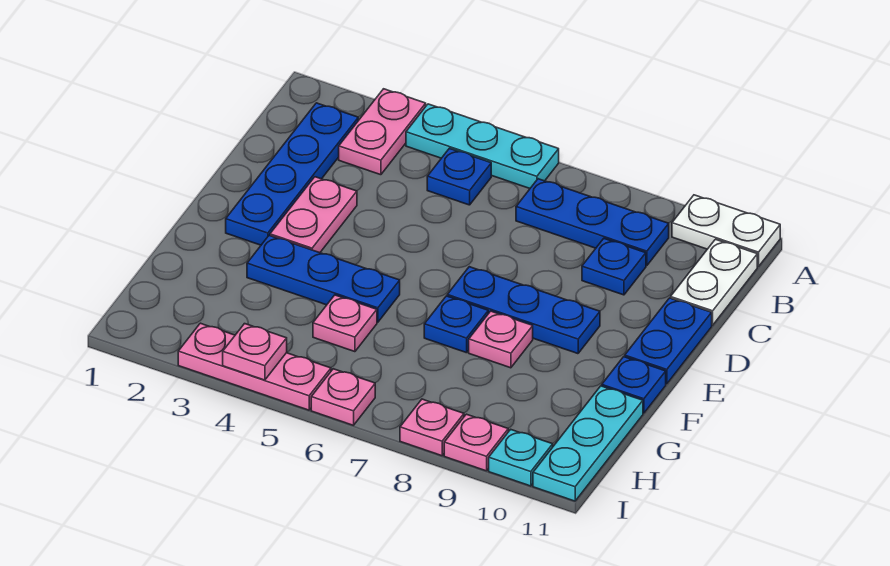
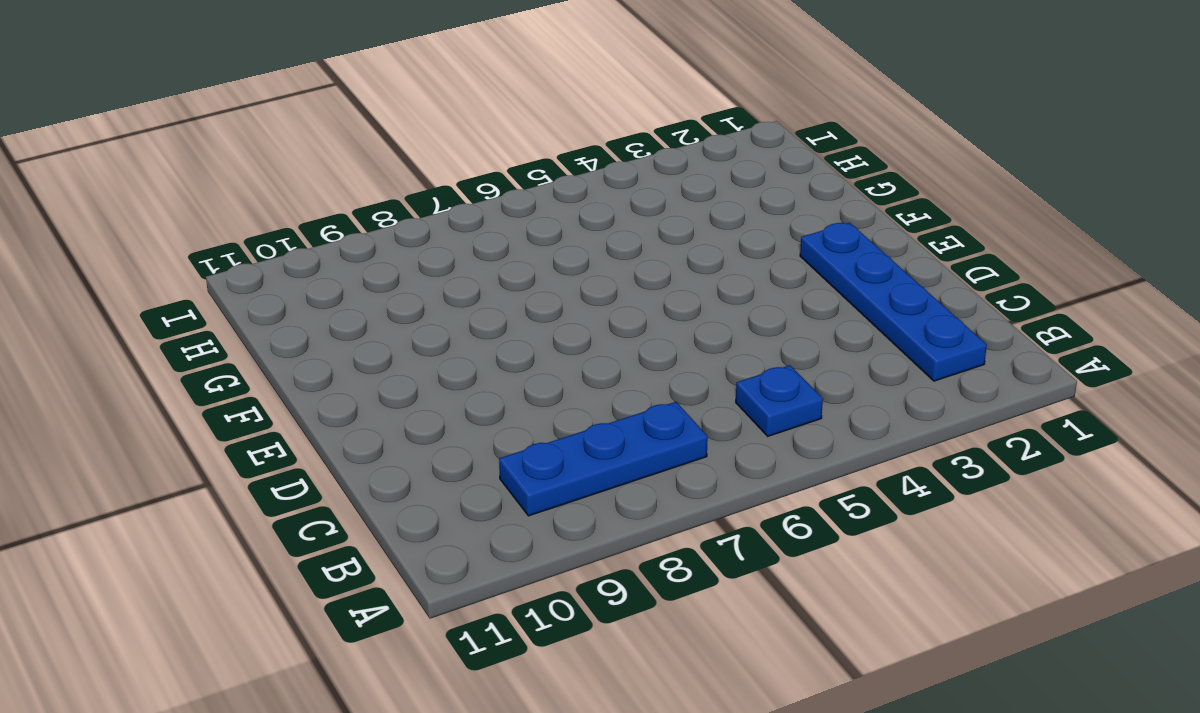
none -> pink 1x2 plate [339,89,426,175]
none -> cyan 1x3 plate [406,104,559,188]
none -> white 1x2 plate [672,195,780,267]

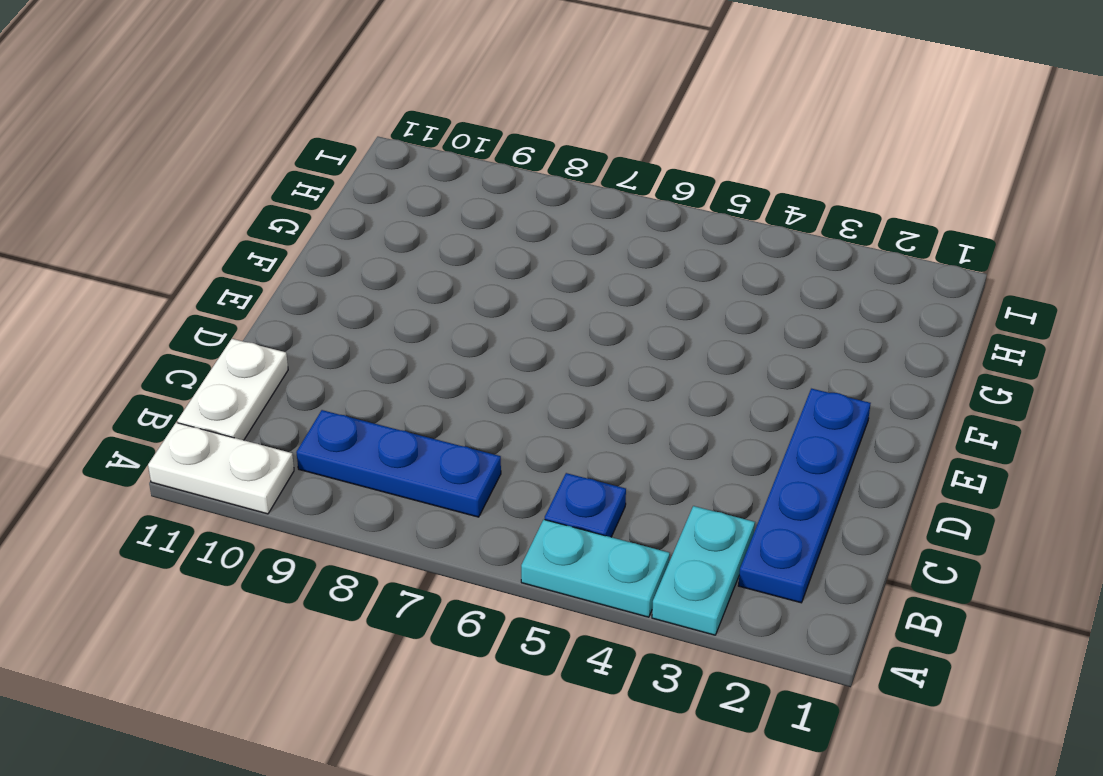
cyan 1x2 plate [652,506,755,635] -> pink 1x2 plate [339,89,426,175]
cyan 1x2 plate [521,520,670,617] -> cyan 1x3 plate [406,104,559,188]
none -> blue 1x1 plate [582,239,646,295]
none -> pink 1x2 plate [270,177,357,253]
none -> blue 1x2 plate [625,298,712,384]

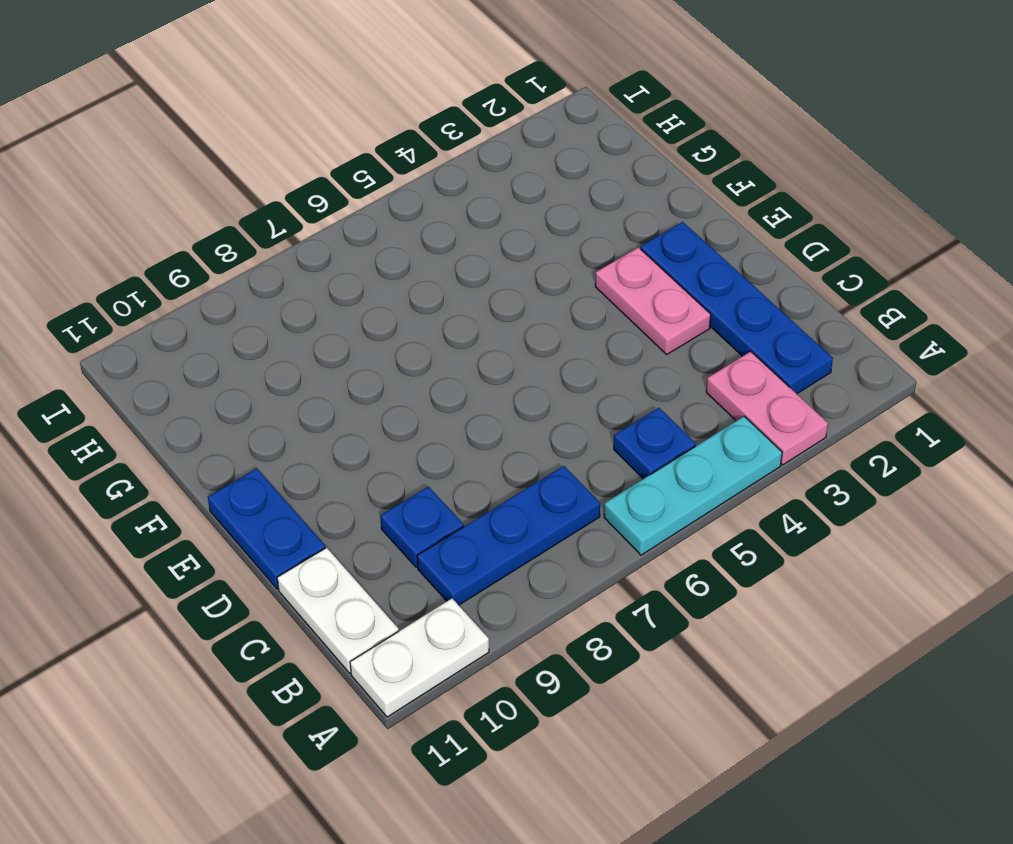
none -> blue 1x3 plate [447,267,600,354]
none -> blue 1x3 plate [247,235,400,322]
none -> blue 1x1 plate [424,296,488,353]

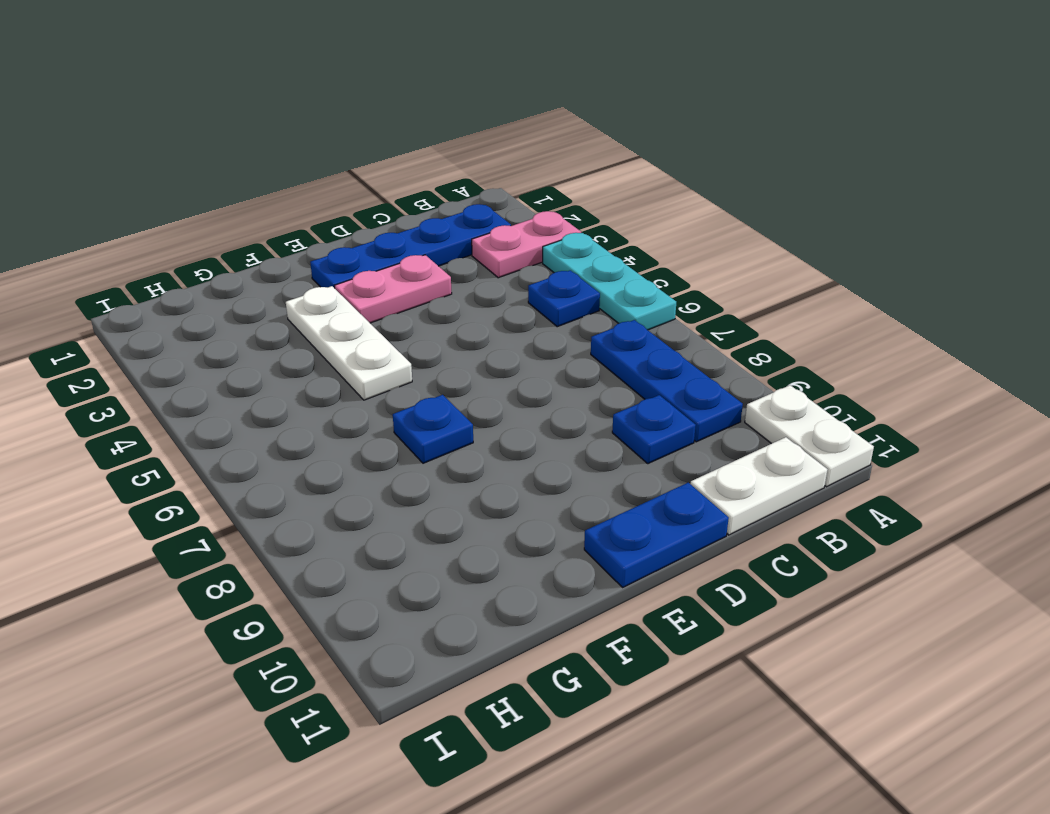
white 1x3 plate [286,286,412,400] -> blue 1x3 plate [247,235,400,322]
none -> blue 1x3 plate [447,267,600,354]
none -> pink 1x1 plate [469,311,533,368]
none -> blue 1x1 plate [602,357,666,413]

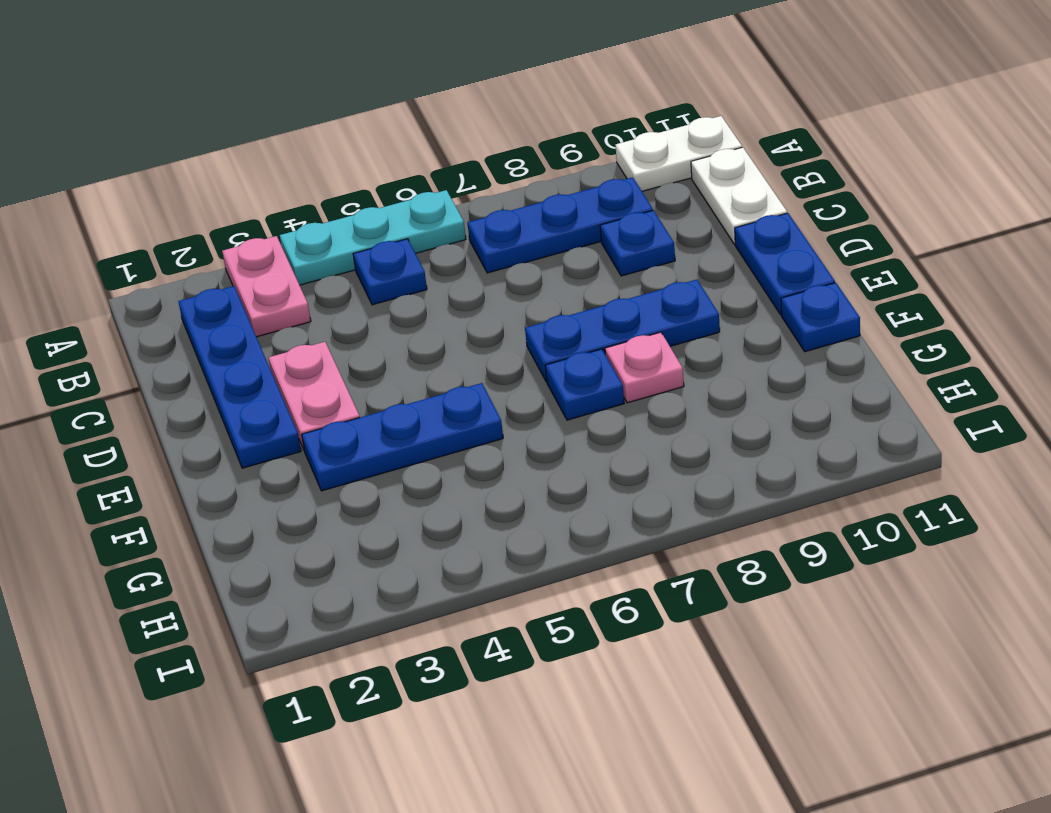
none -> pink 1x1 plate [313,295,377,352]
none -> cyan 1x3 plate [533,386,643,501]
none -> pink 1x3 plate [178,323,331,410]

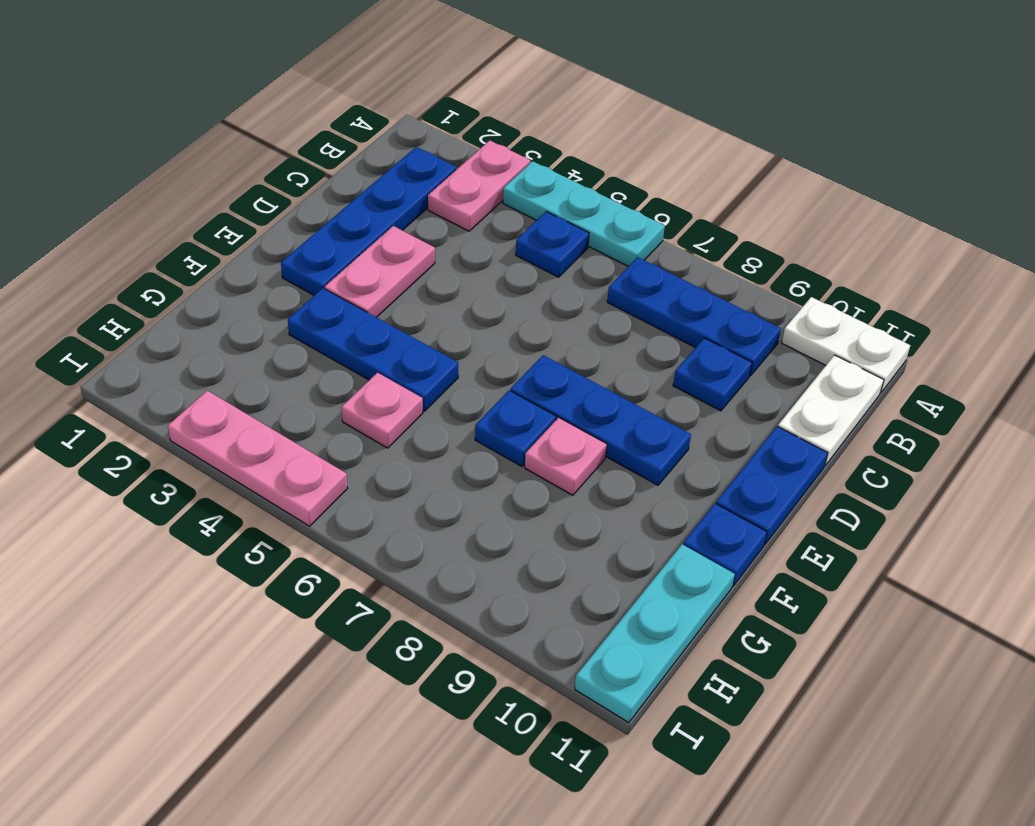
none -> pink 1x1 plate [311,369,375,425]
none -> pink 1x1 plate [400,399,464,456]
none -> pink 1x1 plate [444,414,508,471]

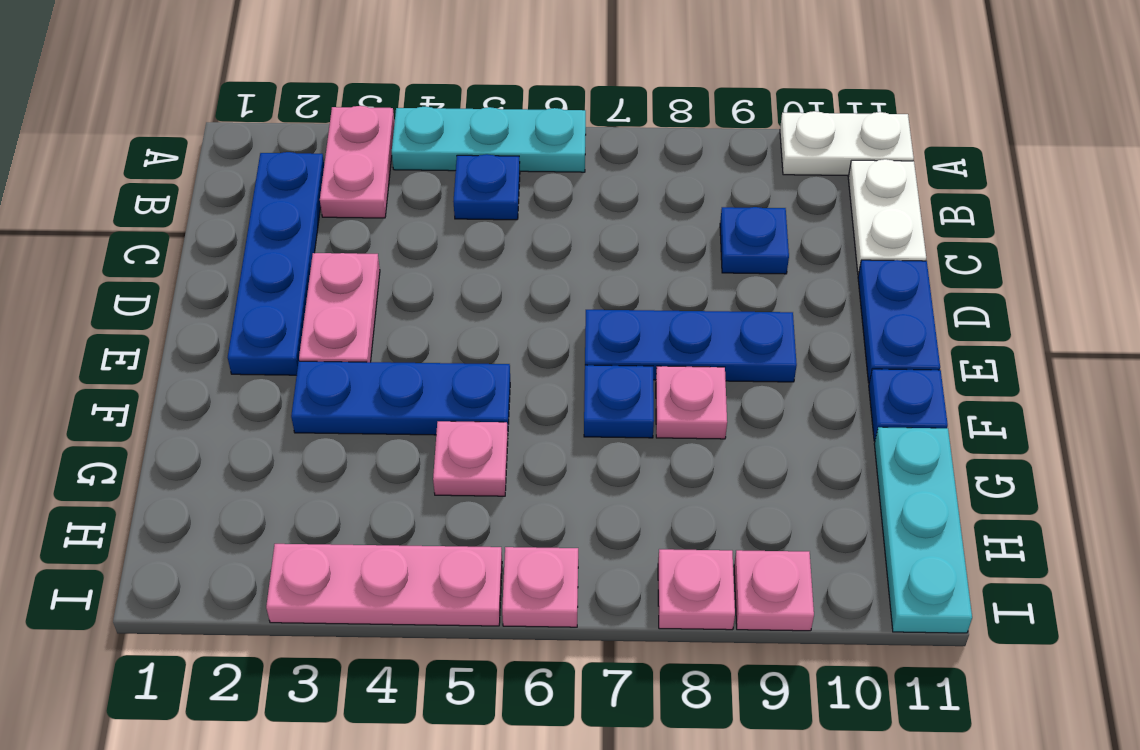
none -> blue 1x3 plate [516,179,669,266]
none -> cyan 1x1 plate [489,429,553,486]
none -> pink 1x1 plate [223,324,287,380]

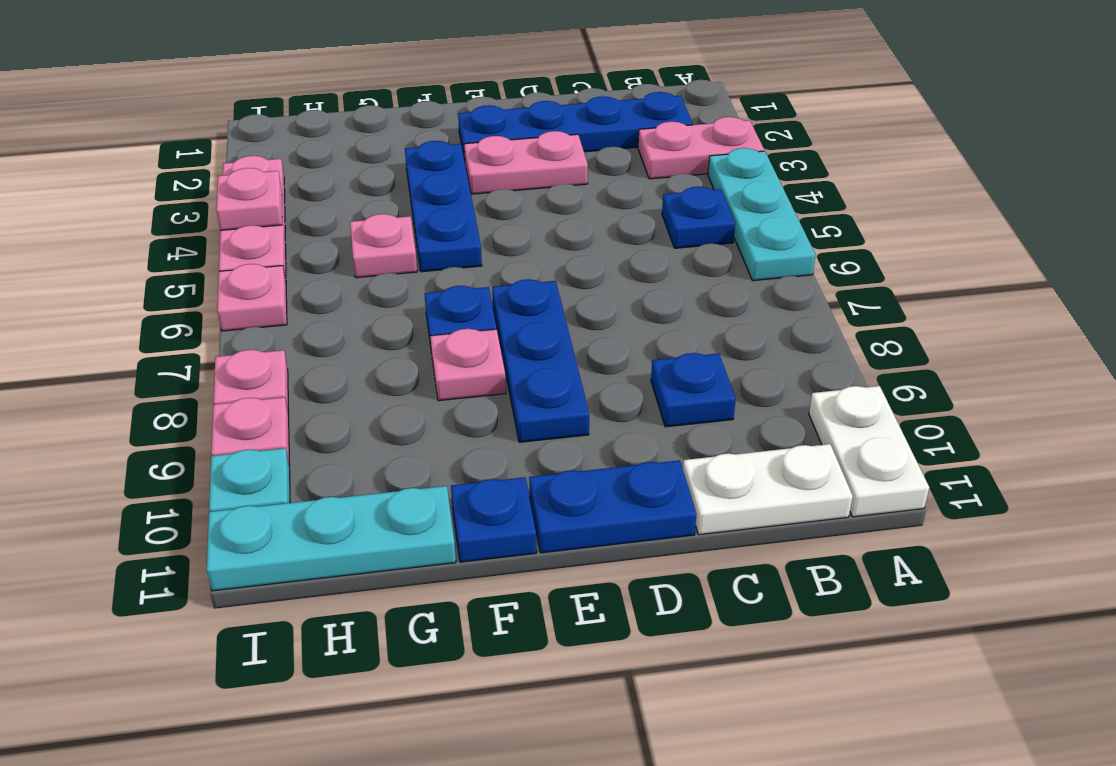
none -> blue 1x3 plate [516,179,669,266]

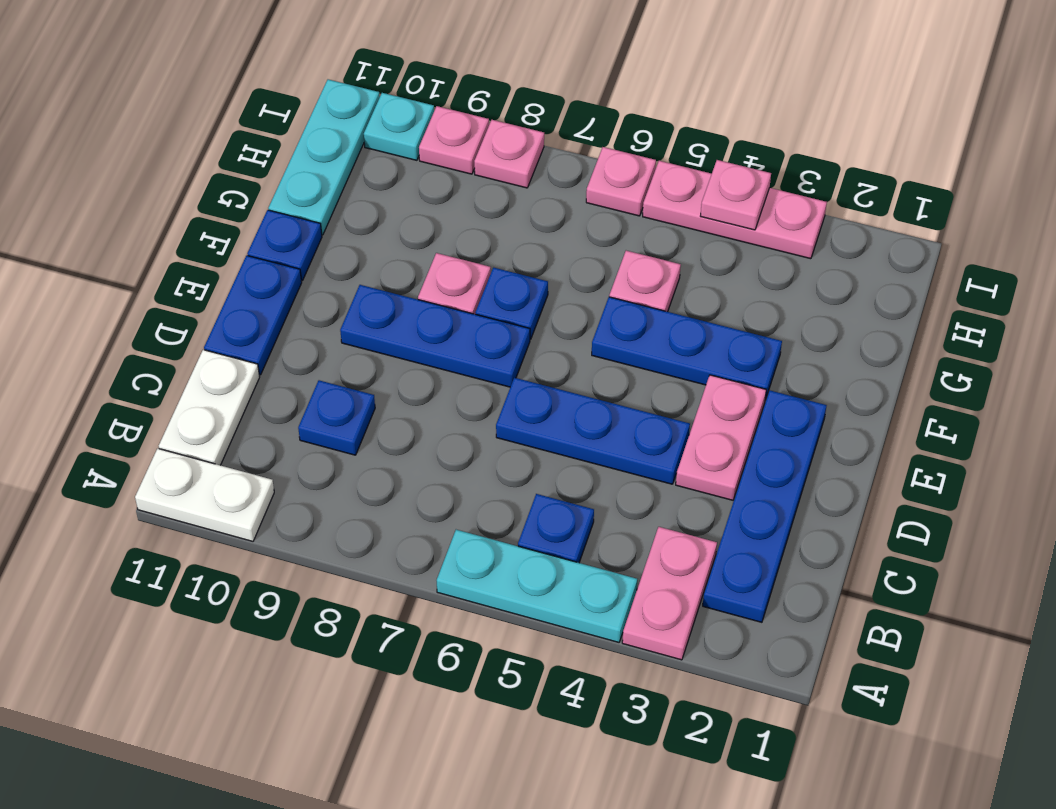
blue 1x3 plate [496,378,690,484] -> blue 1x3 plate moved to [516,179,669,266]

